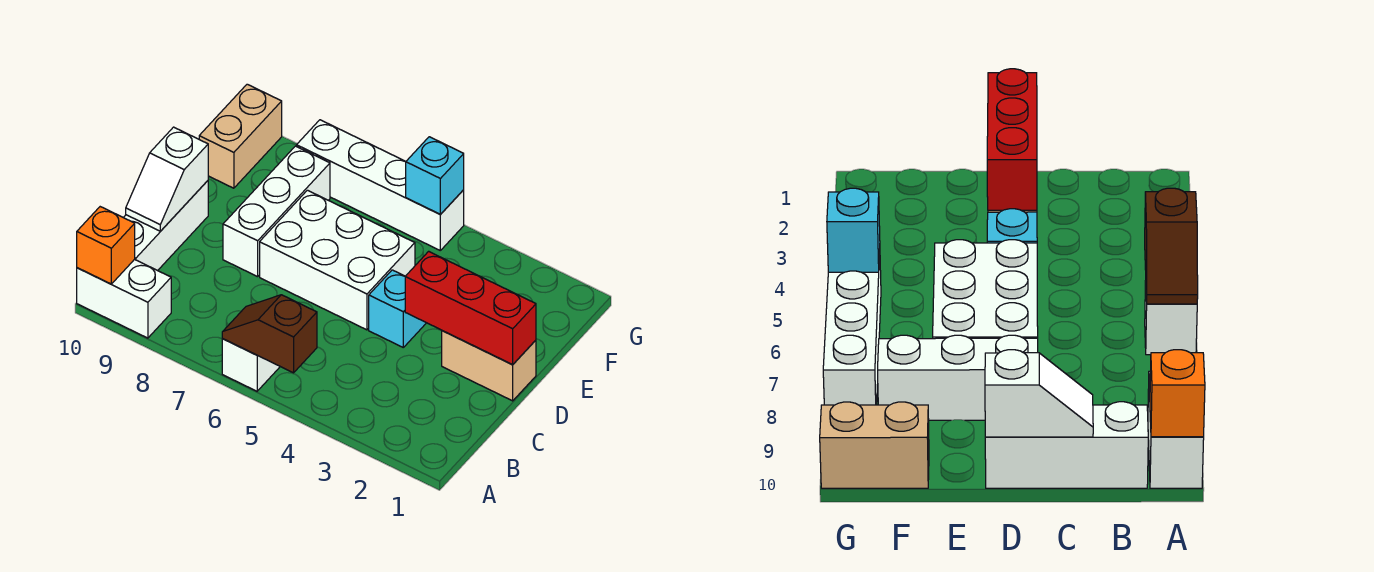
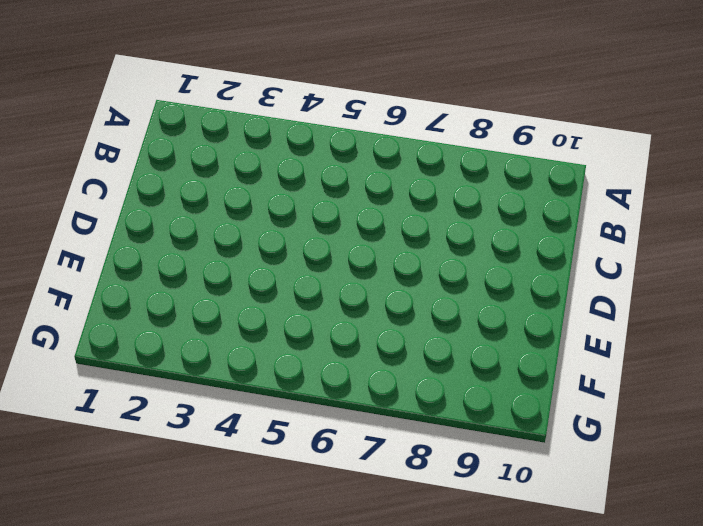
none -> white 1x1 brick [222,339,280,391]
none -> white 1x2 brick [77,259,171,338]
none -> white 1x3 brick [123,181,208,271]

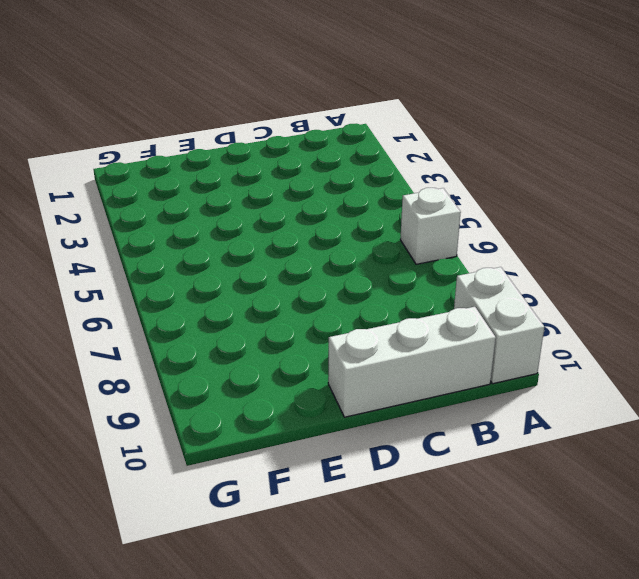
none -> tan 1x2 brick [442,331,536,401]
none -> cyan 1x1 brick [369,270,426,347]
none -> white 2x3 brick [260,190,415,330]

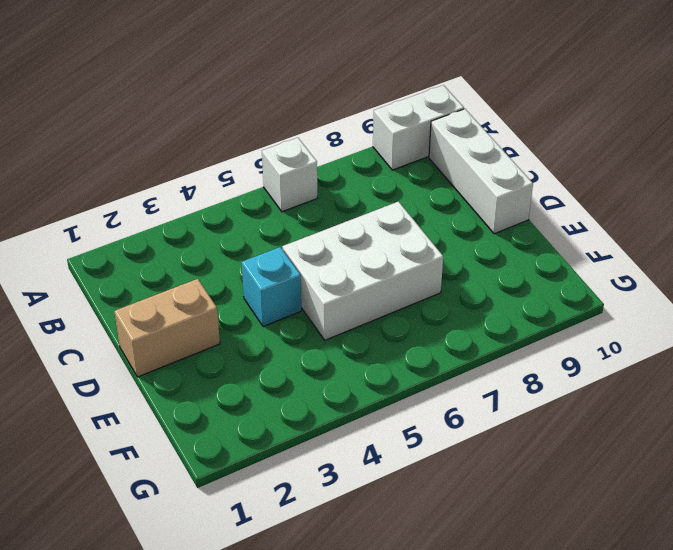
none -> white 1x3 brick [223,146,330,277]
none -> tan 1x2 brick [199,84,282,188]
none -> white 1x4 brick [297,120,464,250]

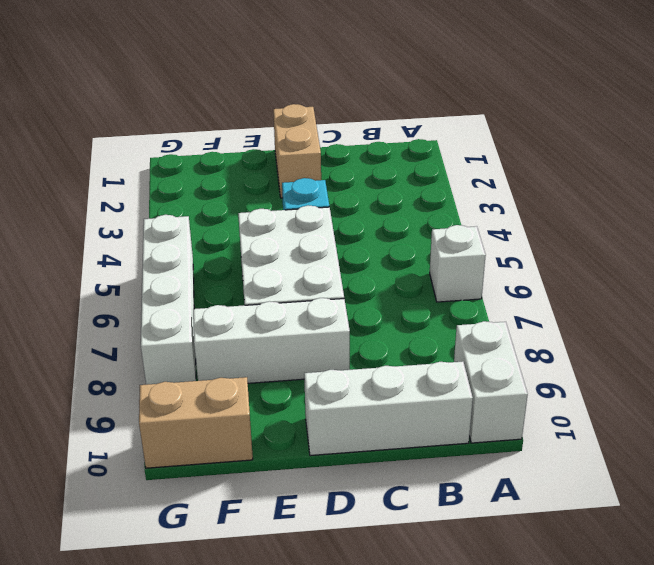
none -> brown 1x2 slope [222,295,317,373]
none -> orange 1x1 brick [77,207,135,284]
none -> white 1x2 slope [126,127,208,231]

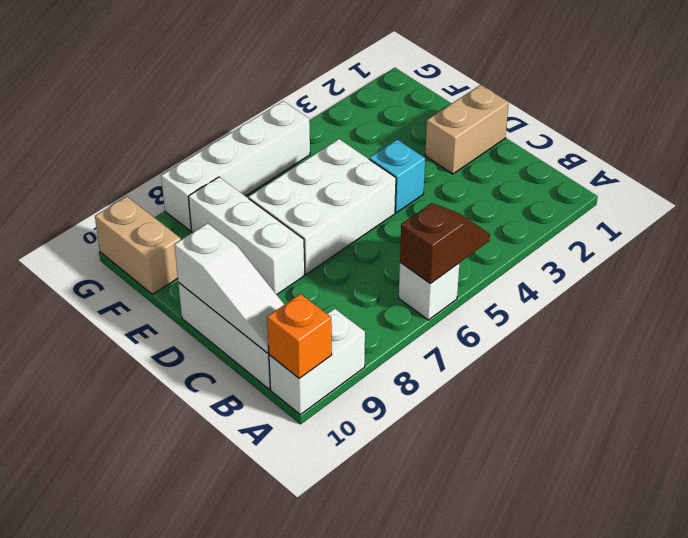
brown 1x2 slope [400,203,490,284] -> brown 1x2 slope turned to [222,295,317,373]
white 1x3 slope [175,223,284,353] -> white 1x2 slope [126,127,208,231]
none -> red 1x3 brick [405,251,536,364]
none -> cyan 1x1 brick [406,137,464,214]

